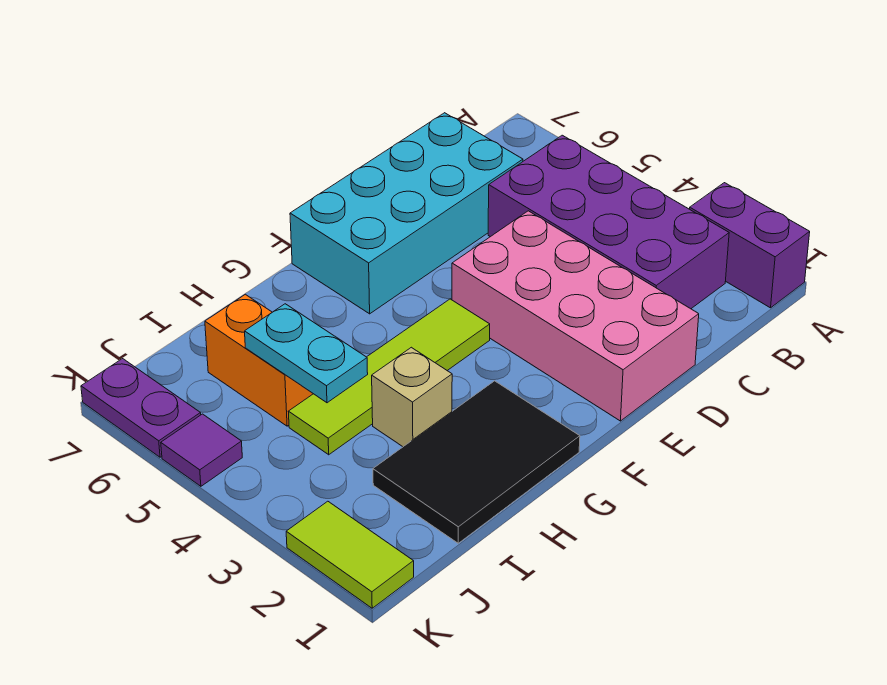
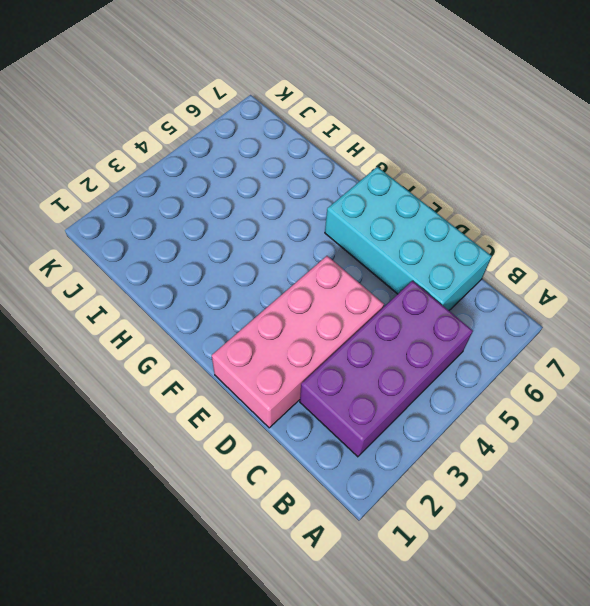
none -> purple 1x2 brick [690,183,810,308]
none -> lime 1x4 tile [288,299,490,455]
none -> black 2x3 tile [373,381,580,543]

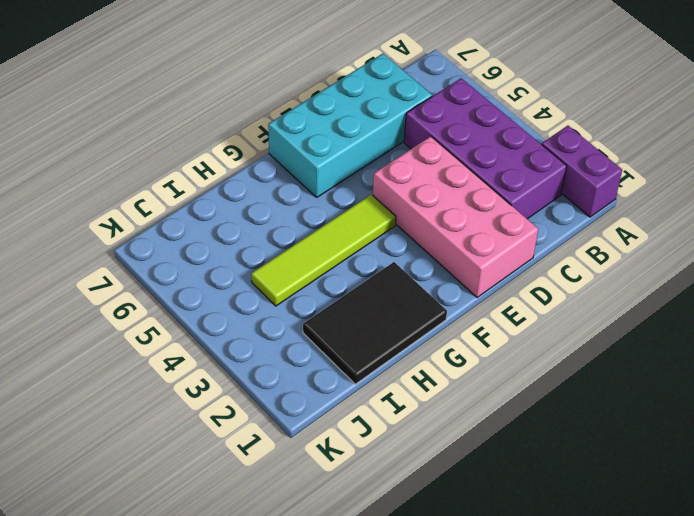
none -> tan 1x1 brick [372,347,452,447]
none -> orange 1x2 brick [205,294,313,426]
none -> lime 1x2 tile [286,501,414,608]

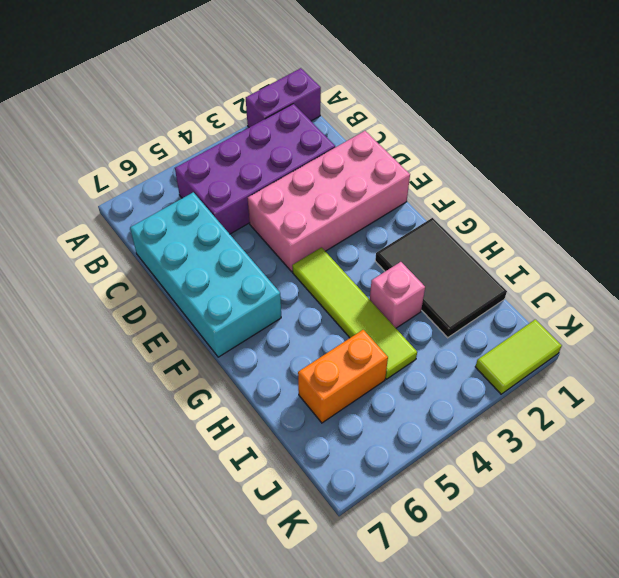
pink 1x1 brick [370,262,425,328] -> tan 1x1 brick [372,347,452,447]
none -> purple 1x1 tile [161,414,242,486]
none -> purple 1x2 plate [81,359,201,457]
none -> cyan 1x2 plate [245,304,368,403]

